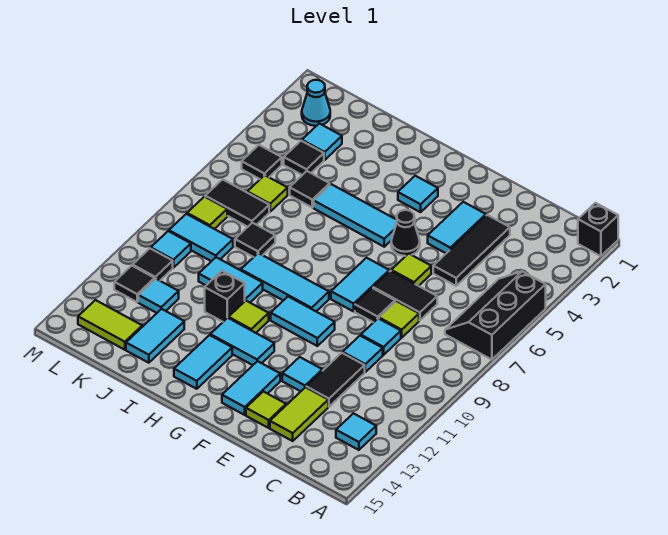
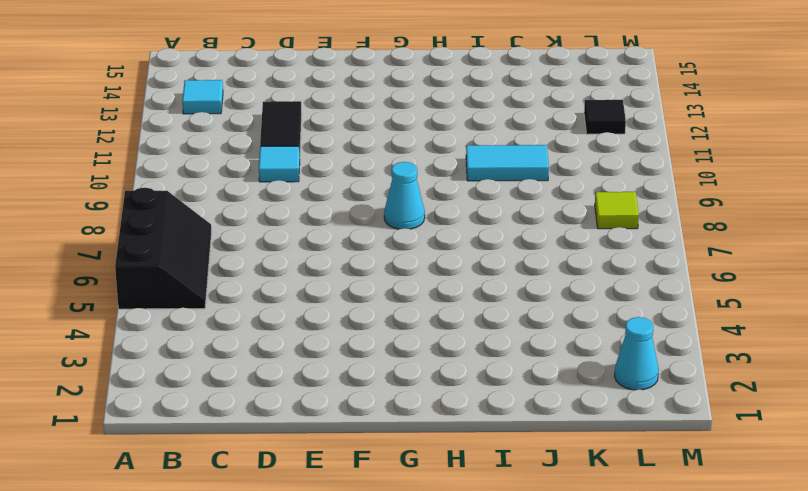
cyan 1x1 cone [384,162,425,229] -> none
none -> black 1x1 brick [578,203,618,256]
none -> black 1x3 tile [433,215,510,286]
none -> black 1x2 tile [373,271,437,320]
none -> lime 1x1 tile [379,301,419,338]

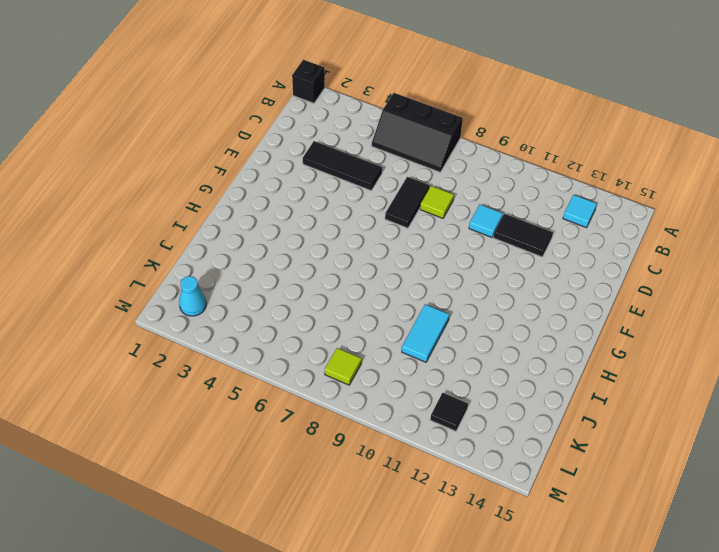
none -> cyan 1x1 tile [361,318,401,355]
none -> lime 1x2 tile [270,387,328,441]
none -> cyan 1x2 tile [428,202,486,253]
none -> lime 1x1 tile [391,254,431,286]

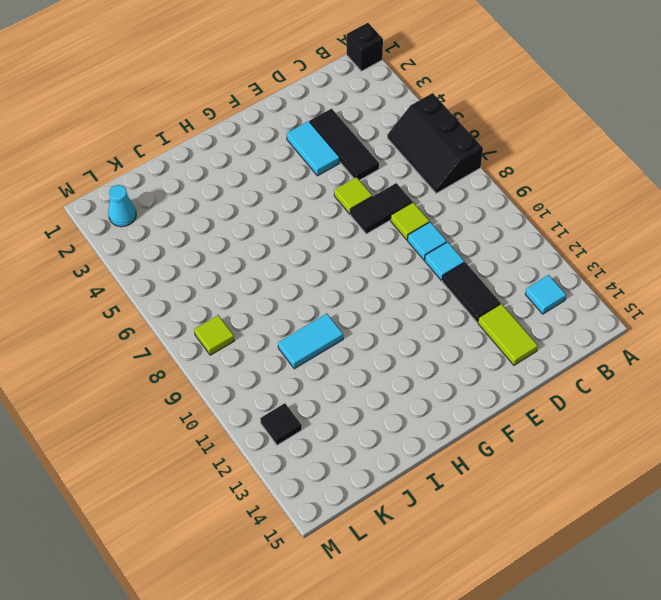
none -> black 1x1 tile [355,288,395,323]
none -> cyan 1x1 tile [282,357,322,391]
none -> lime 1x1 tile [246,391,286,428]
none -> black 1x1 cone [391,210,420,256]

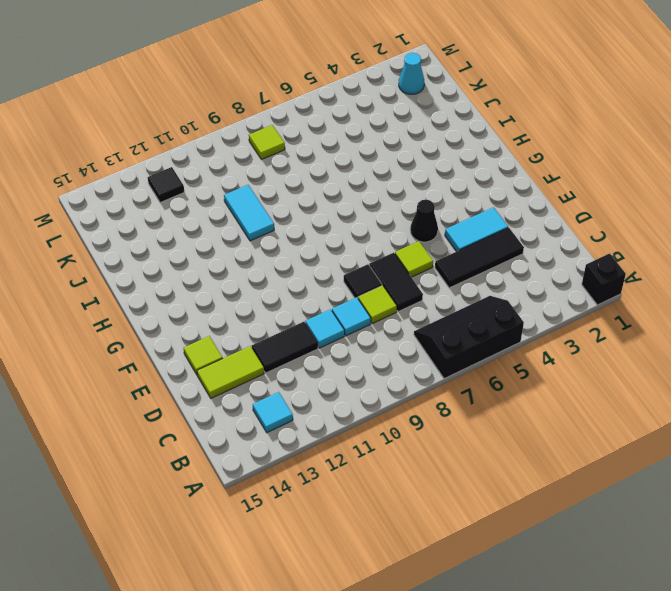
none -> cyan 1x1 tile [282,357,322,391]
none -> cyan 1x2 tile [331,258,389,311]
none -> cyan 1x2 tile [271,297,335,346]
none -> cyan 1x2 tile [222,361,280,415]

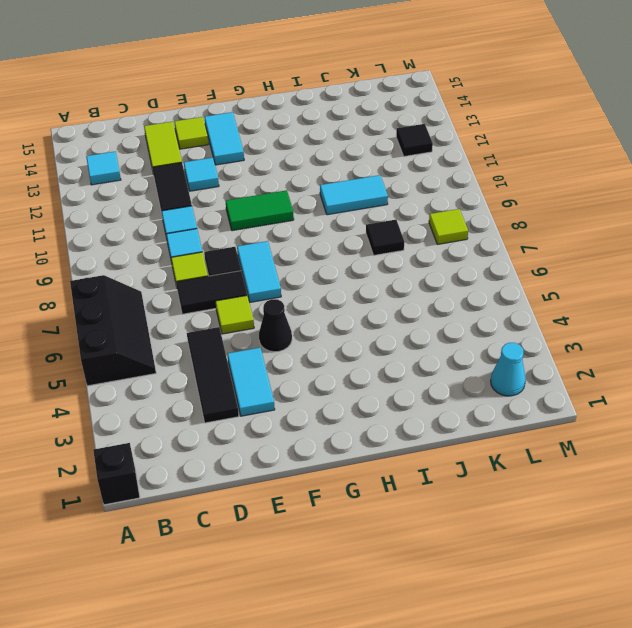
green 1x2 tile [226,190,294,231] -> cyan 1x2 tile [271,297,335,346]
none -> cyan 1x1 tile [398,176,438,212]
none -> cyan 1x3 tile [314,184,397,247]
none -> cyan 1x3 tile [241,253,329,311]
none -> cyan 1x2 tile [210,318,274,365]

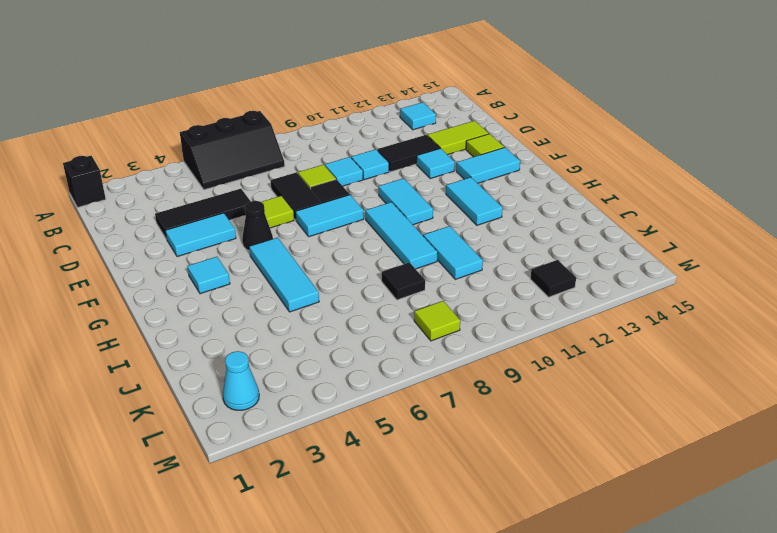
none -> lime 1x1 tile [229,301,269,333]
none -> cyan 1x2 tile [174,335,232,389]
none -> black 1x1 brick [205,271,245,322]
none -> black 1x1 tile [290,171,330,207]

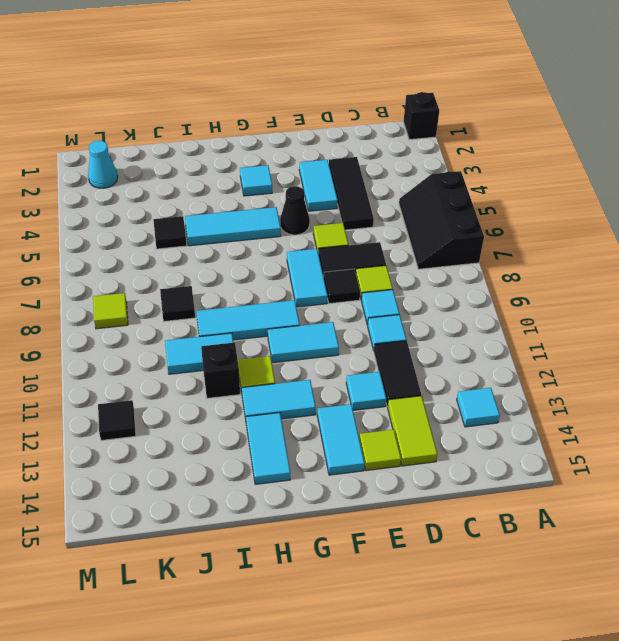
none -> cyan 1x2 tile [126,309,184,363]
none -> cyan 1x1 tile [302,123,342,160]
none -> black 1x1 tile [284,141,324,175]
none -> lime 1x1 tile [247,175,288,212]

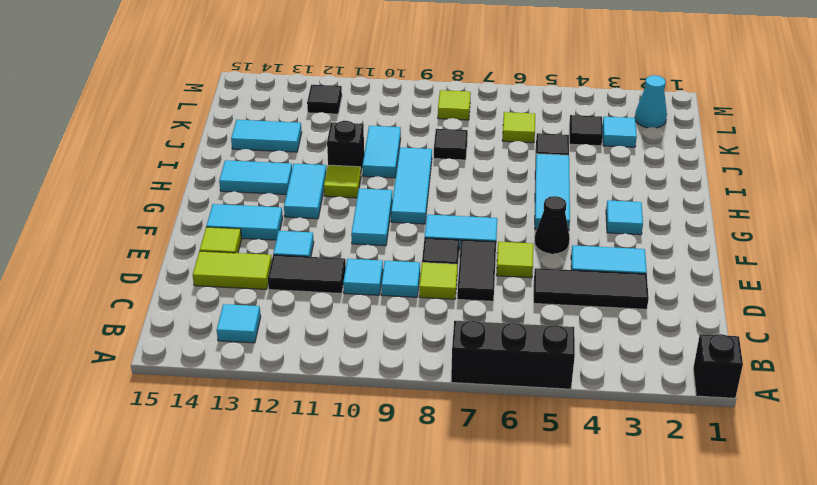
none -> black 1x2 tile [205,179,269,227]
none -> cyan 1x2 tile [169,214,233,261]
none -> cyan 1x1 tile [138,279,179,313]
none -> lime 1x2 tile [78,300,142,350]

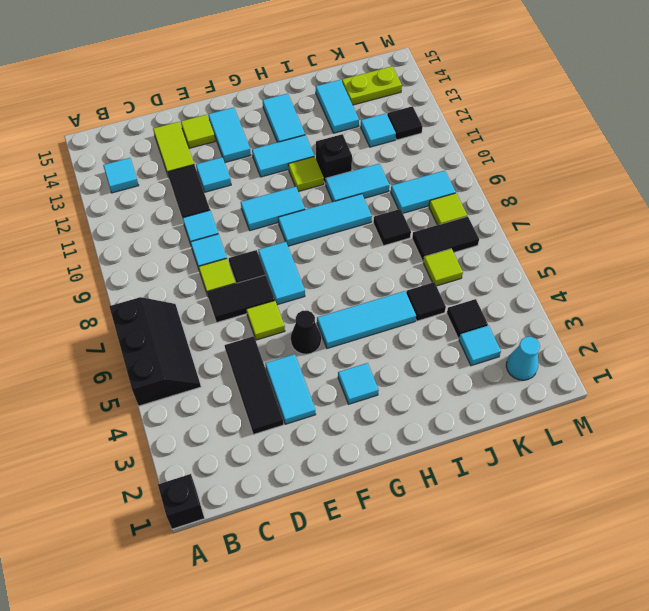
lime 1x2 plate [342,66,402,105] -> lime 1x2 tile [78,300,142,350]
none -> black 1x1 tile [242,145,282,179]
none -> cyan 1x1 tile [151,231,191,268]
none -> black 1x1 tile [133,248,173,281]

